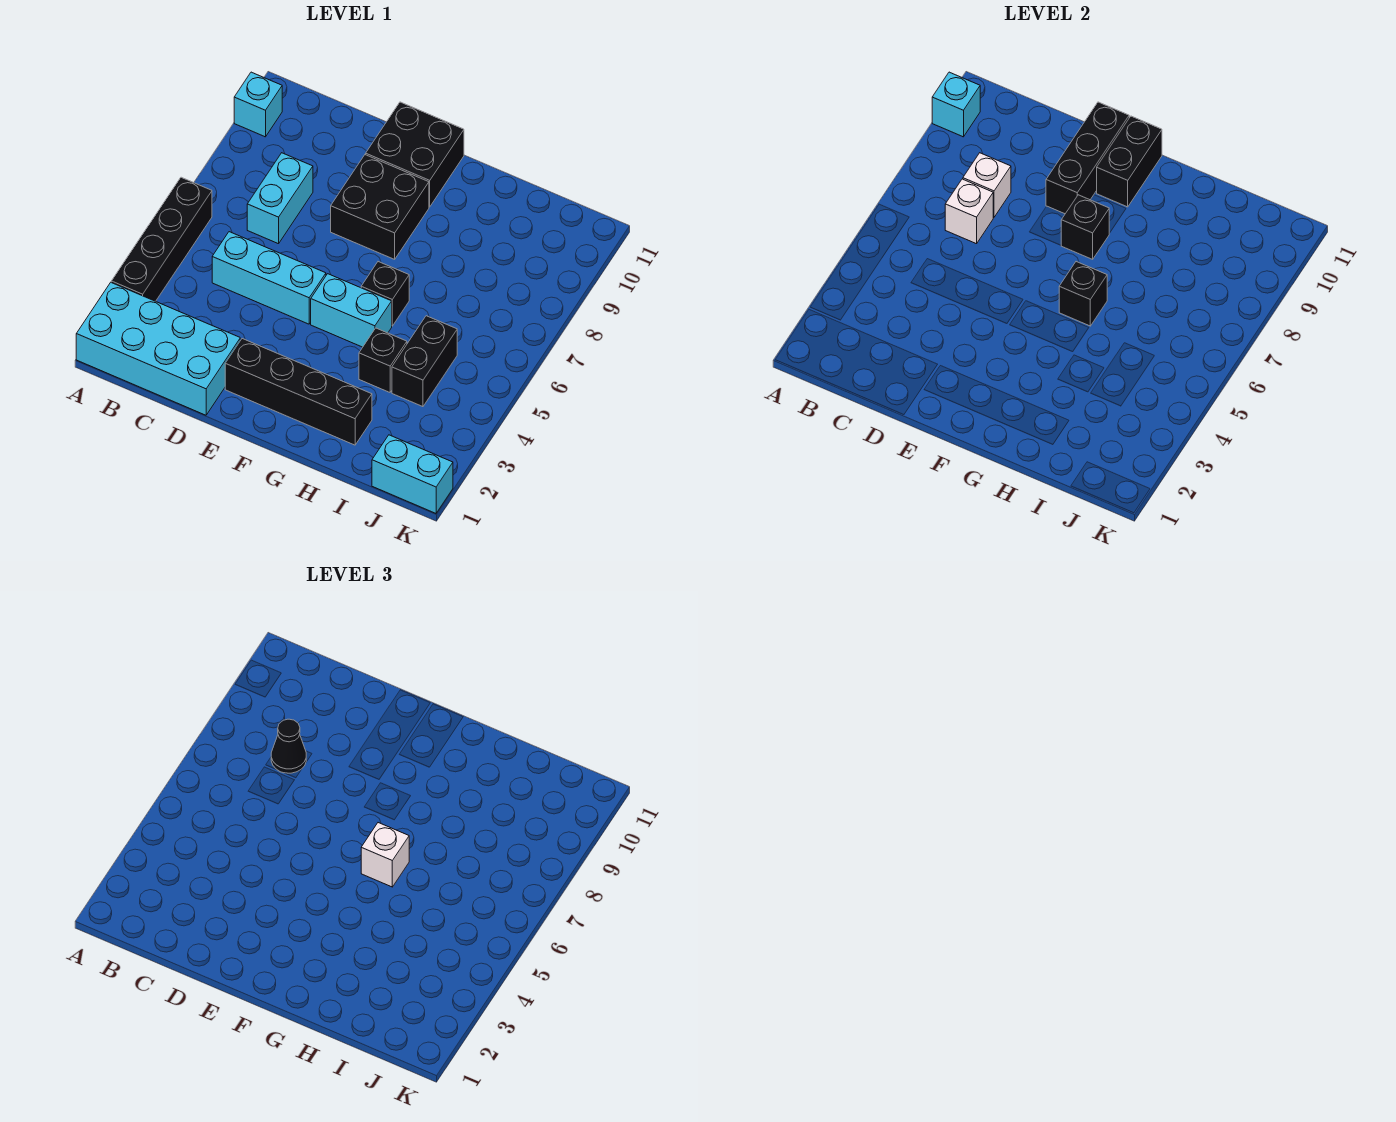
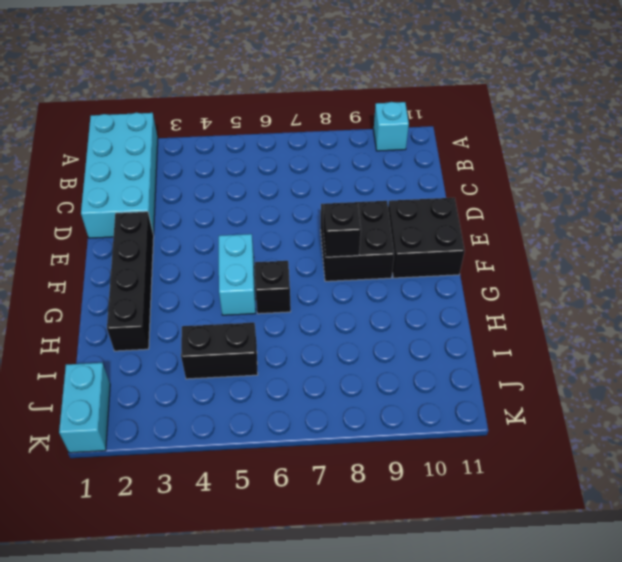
none -> black 1x4 brick [111,177,212,301]
none -> cyan 1x3 brick [212,232,326,324]
none -> cyan 1x2 brick [247,153,313,244]

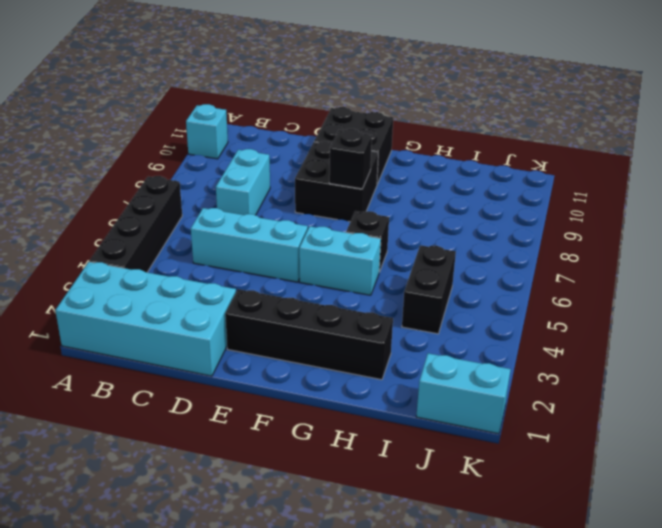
none -> black 1x1 brick [359,328,407,392]
none -> cyan 1x1 brick [932,72,980,137]
none -> white 1x1 brick [945,179,993,244]

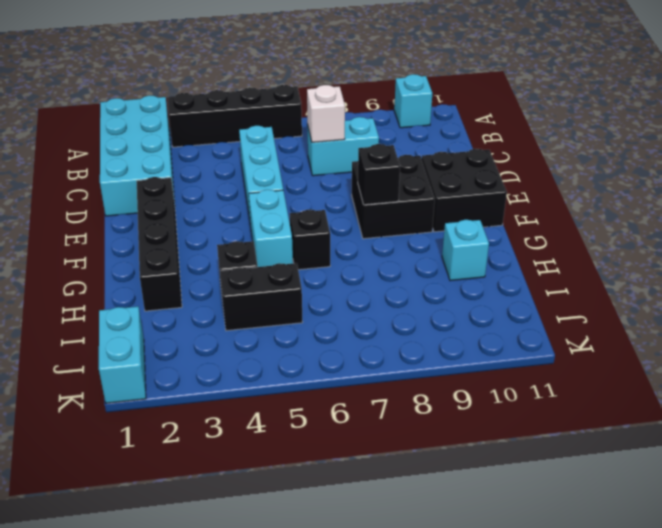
cyan 1x1 brick [442,220,489,281] -> cyan 1x1 brick moved to [932,72,980,137]
none -> white 1x1 brick [963,153,1011,217]
none -> black 1x3 brick [1046,102,1129,214]
none -> black 1x2 brick [1097,116,1162,207]

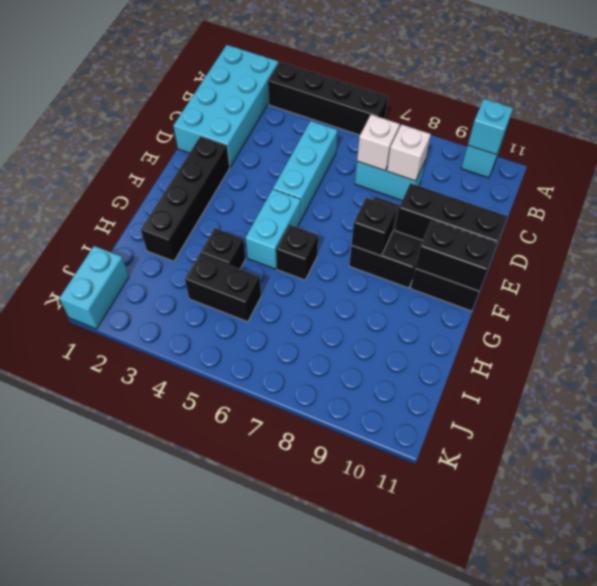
none -> black 1x1 brick [1059,262,1107,326]
none -> black 1x1 cone [271,719,306,773]
none -> white 1x1 brick [361,823,409,887]

